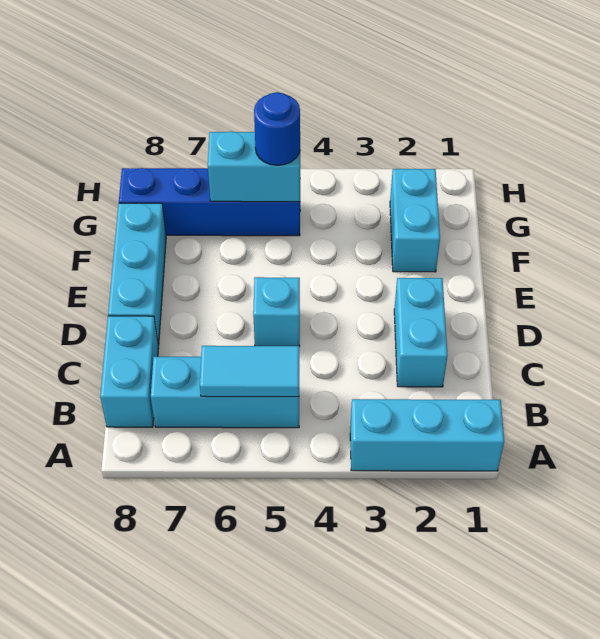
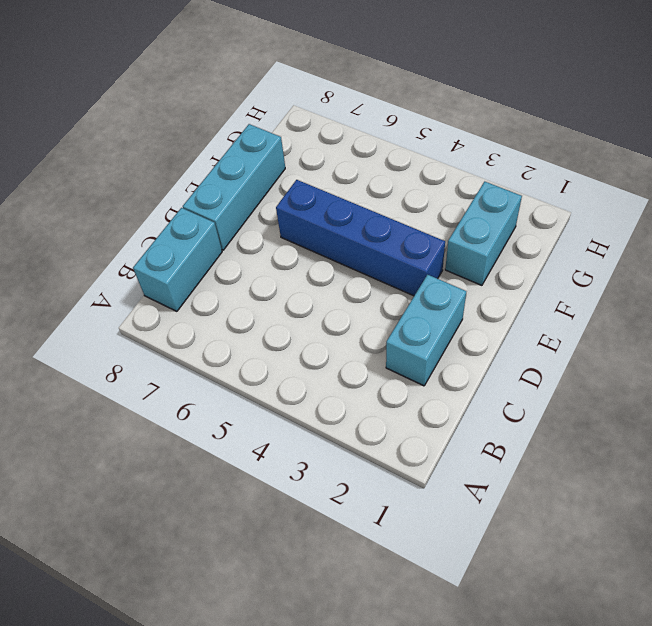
blue 1x4 brick [276,180,445,296] -> blue 1x4 brick moved to [119,168,300,236]
none -> cyan 1x3 brick [350,399,504,471]
none -> cyan 1x3 brick [151,357,299,428]

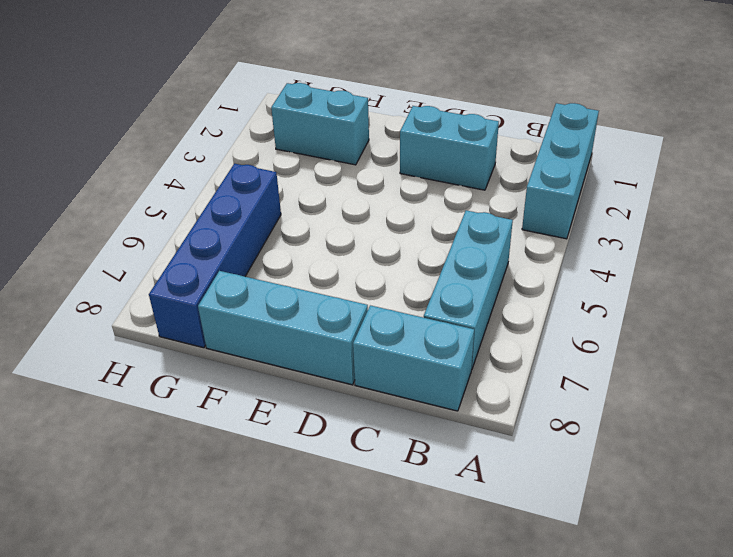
none -> cyan 1x1 brick [253,277,300,346]
none -> cyan 1x2 tile [200,346,299,397]

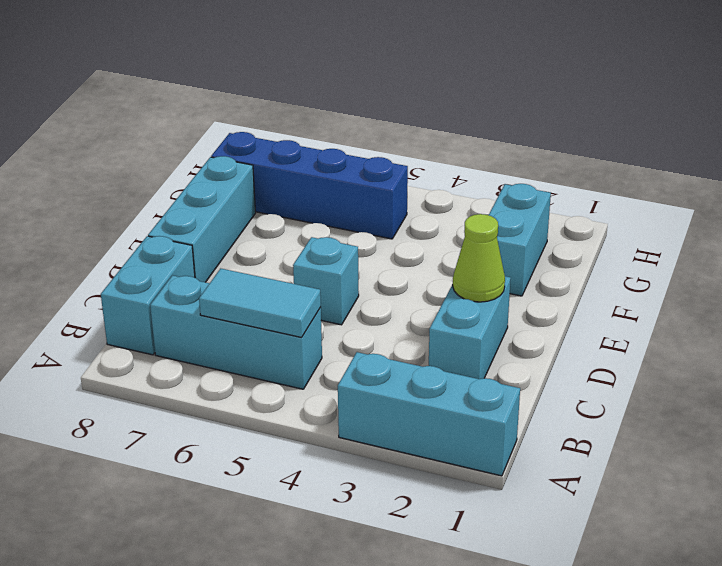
lime 1x1 cone [453,214,505,302] -> none
none -> cyan 1x2 brick [208,131,300,202]
none -> blue 1x1 round brick [254,92,300,165]

